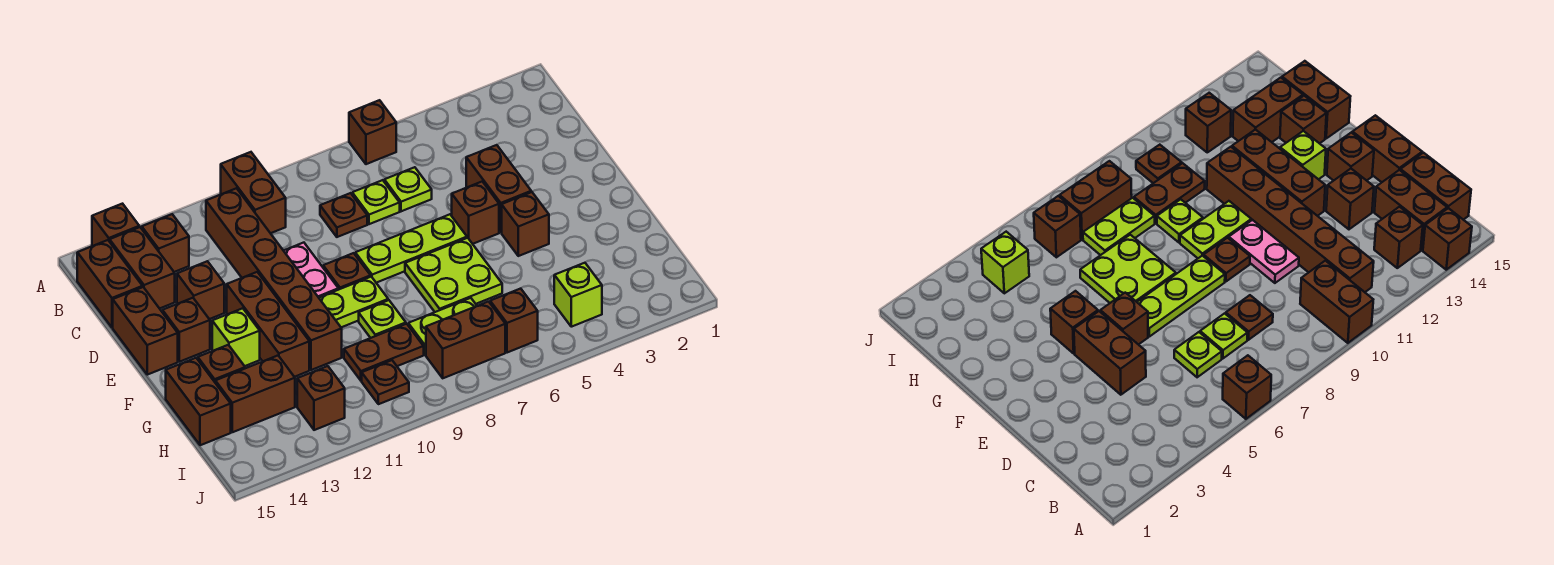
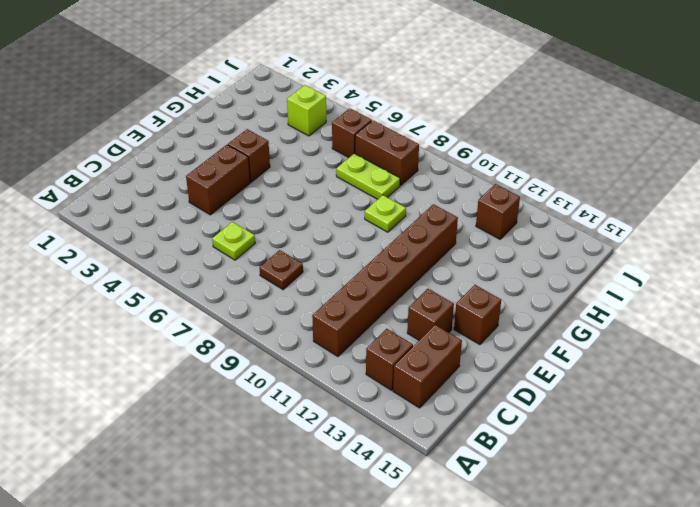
none -> brown 1x1 brick [349,100,396,164]
none -> brown 1x2 brick [221,152,286,233]
none -> brown 1x1 brick [92,204,139,246]
none -> brown 1x2 brick [77,240,143,328]

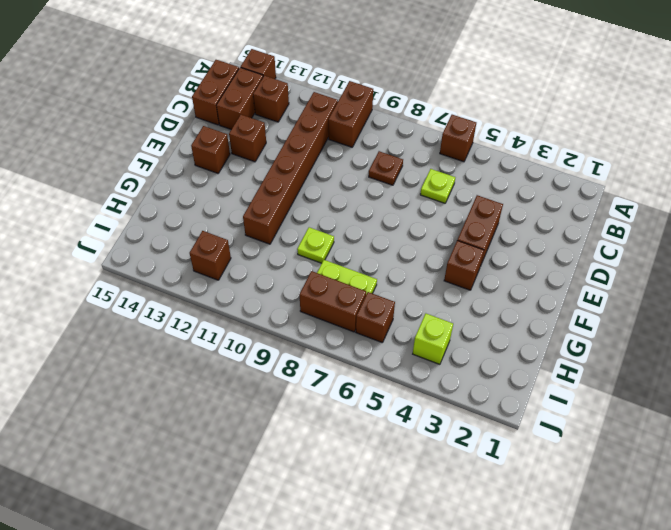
none -> lime 1x1 plate [352,180,400,224]
none -> pink 1x2 plate [284,243,338,297]
none -> brown 1x2 brick [113,287,178,375]
none -> brown 1x1 brick [452,182,499,244]

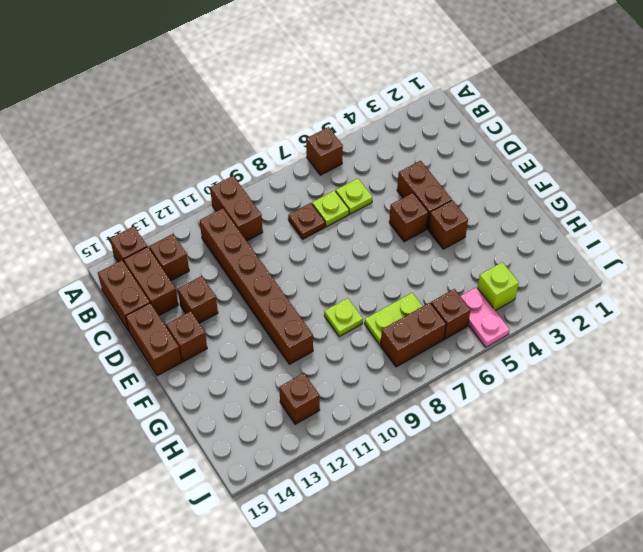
pink 1x2 plate [461,287,509,347] -> pink 1x2 plate moved to [284,243,338,297]
none -> lime 1x3 plate [355,214,467,283]
none -> brown 1x1 plate [323,253,371,290]
none -> brown 1x3 brick [227,272,309,377]
none -> lime 2x2 plate [405,238,502,312]

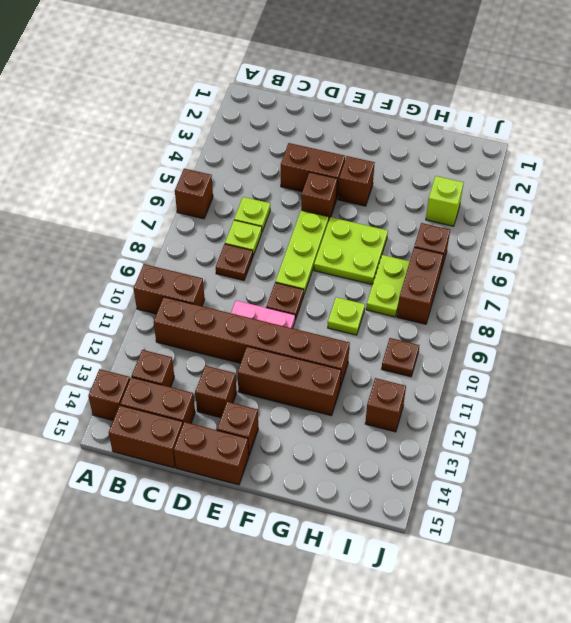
none -> lime 1x2 plate [319,277,388,327]
none -> lime 1x1 brick [212,308,260,366]
none -> brown 1x1 brick [198,345,245,382]
none -> brown 1x2 brick [166,358,231,445]

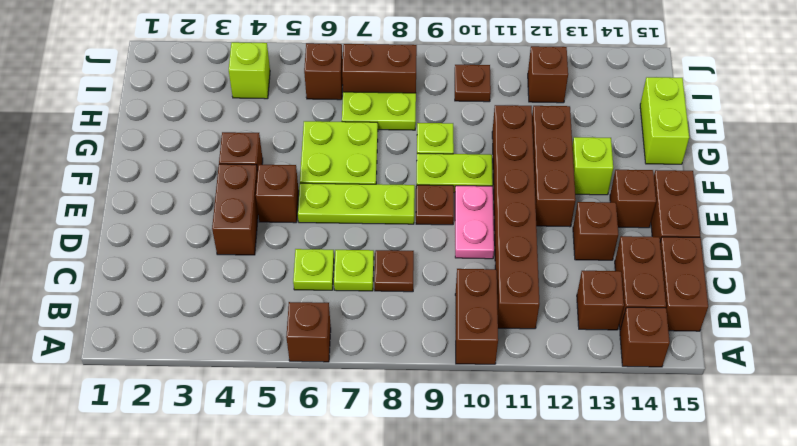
lime 1x2 brick [640,77,689,164] -> brown 1x2 brick [166,358,231,445]
none -> brown 1x1 brick [198,345,245,382]
none -> brown 1x2 plate [344,324,424,381]
none -> brown 1x2 brick [215,356,295,432]

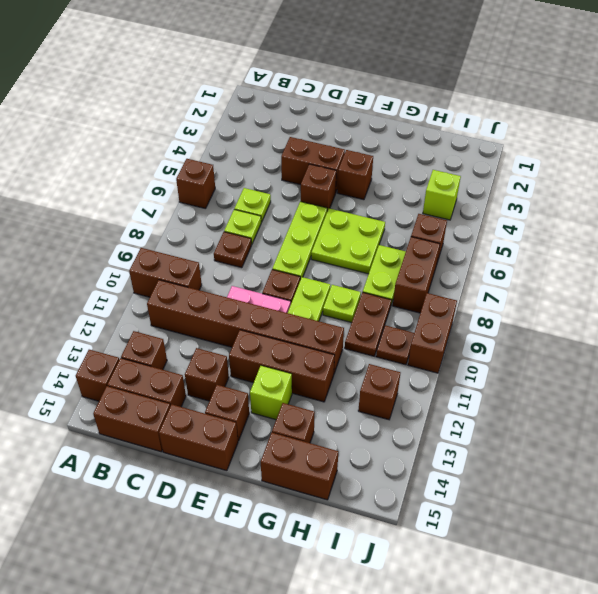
brown 1x2 brick [408,293,457,373] -> brown 1x2 brick moved to [215,356,295,432]

